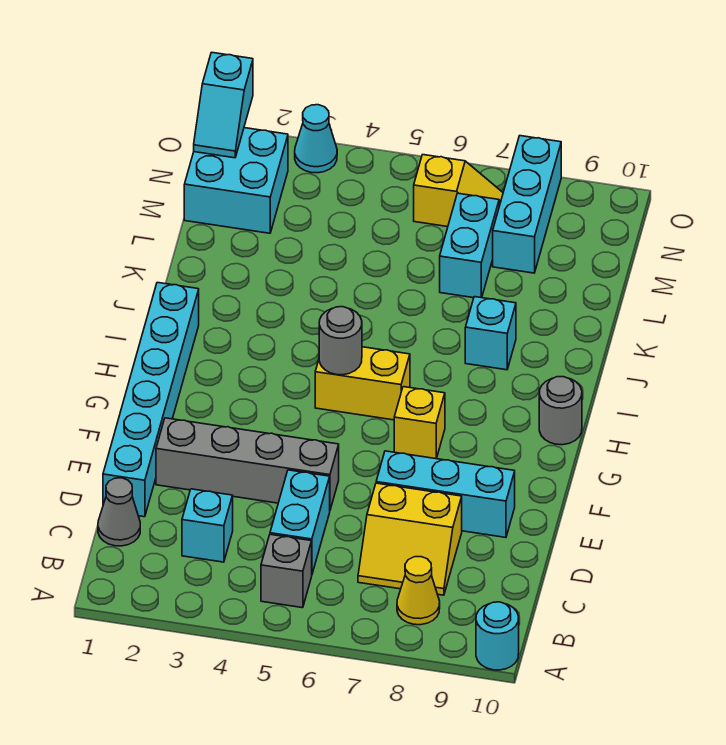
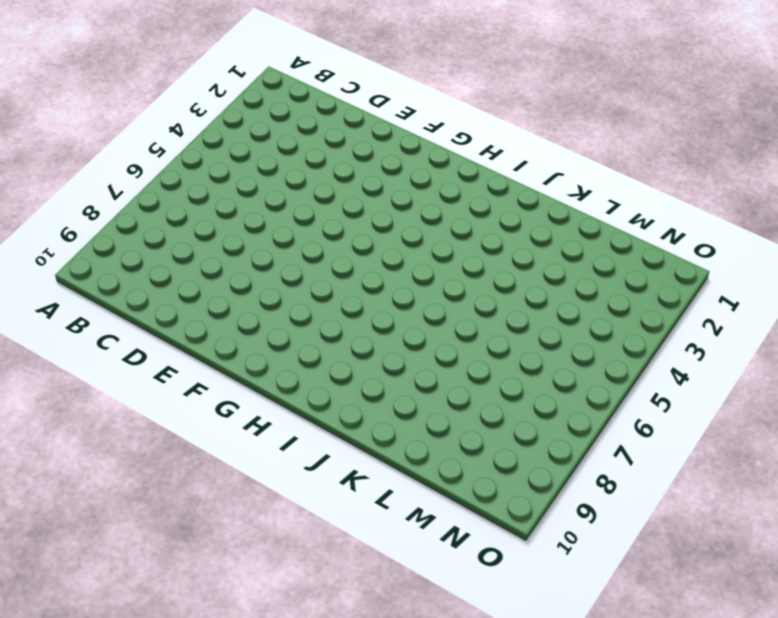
none -> cyan 1x1 round brick [476,602,519,670]
none -> grey 1x1 brick [261,534,312,608]
none -> yellow 1x1 cone [397,557,440,625]

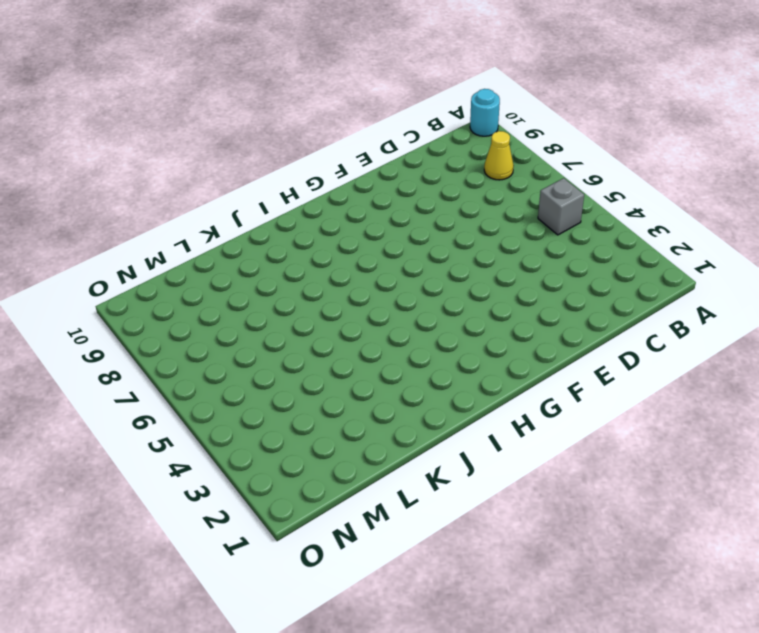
none -> grey 1x1 cone [98,478,140,546]
none -> cyan 1x1 brick [182,489,233,562]
none -> cyan 1x2 brick [270,470,330,574]

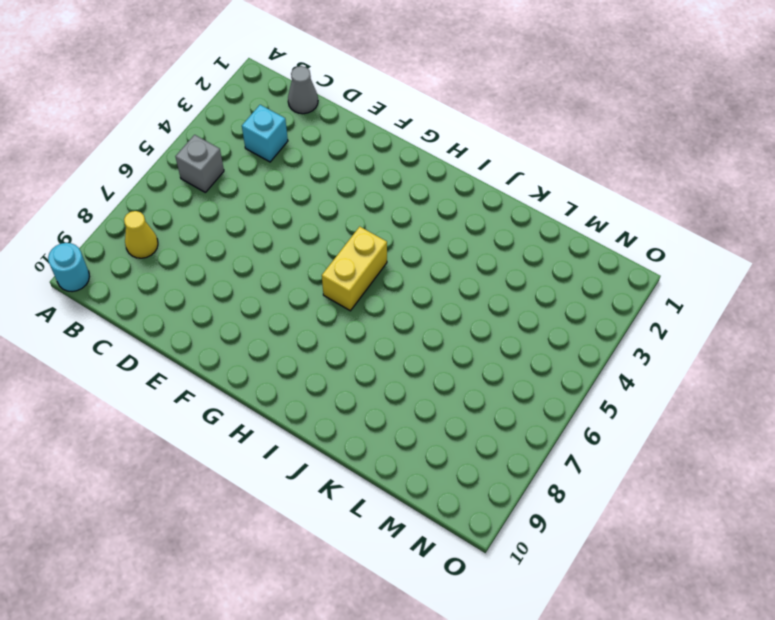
none -> cyan 1x2 brick [270,470,330,574]
none -> yellow 2x2 slope [358,483,462,595]
none -> cyan 1x6 brick [103,282,199,517]

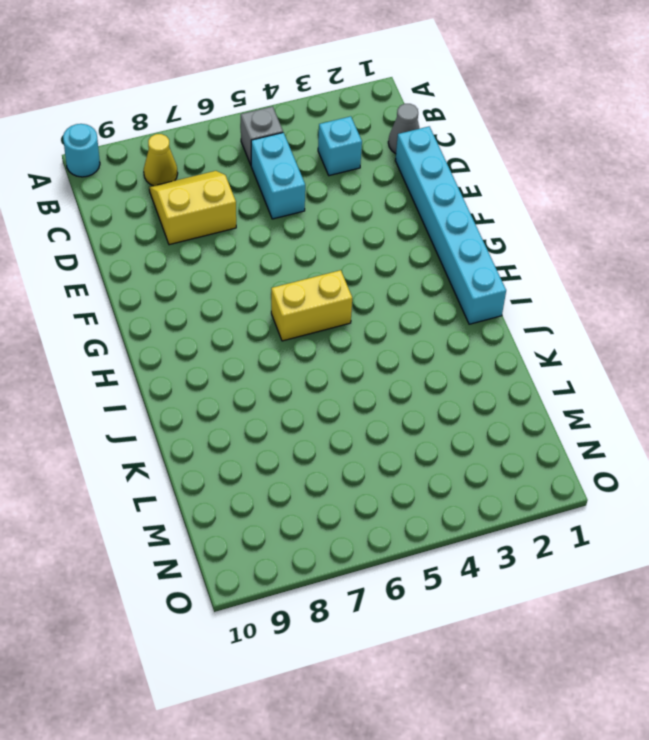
none -> grey 1x4 brick [156,418,339,510]
none -> cyan 1x3 brick [376,451,515,537]
none -> yellow 1x1 brick [394,387,445,459]

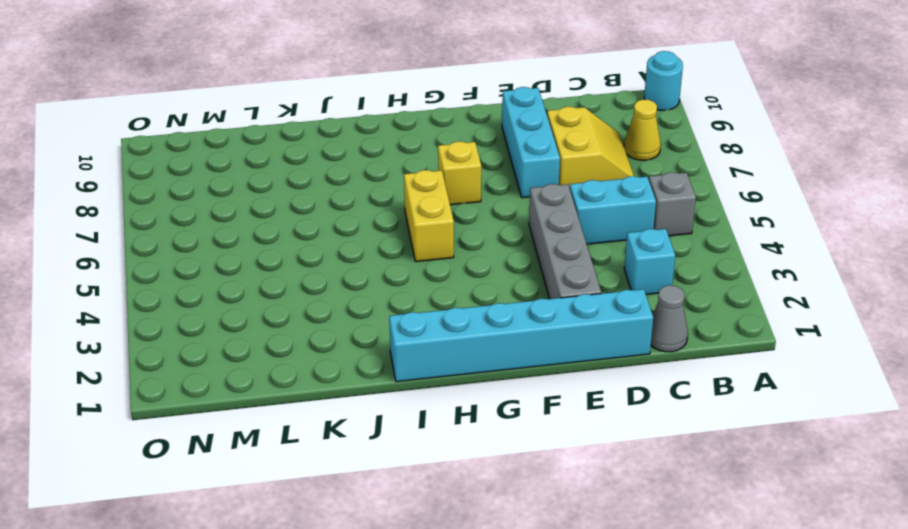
none -> grey 1x1 round brick [539,377,582,445]
none -> cyan 1x1 brick [465,297,516,370]
none -> cyan 1x2 brick [440,193,499,298]

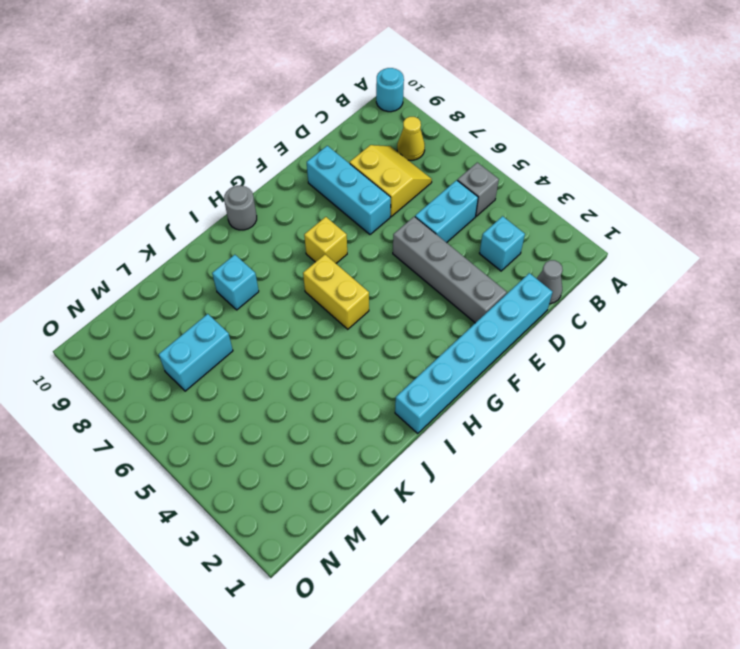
none -> cyan 2x2 brick [184,128,288,233]
none -> cyan 1x3 brick [493,136,561,273]
none -> yellow 1x2 slope [414,155,503,227]

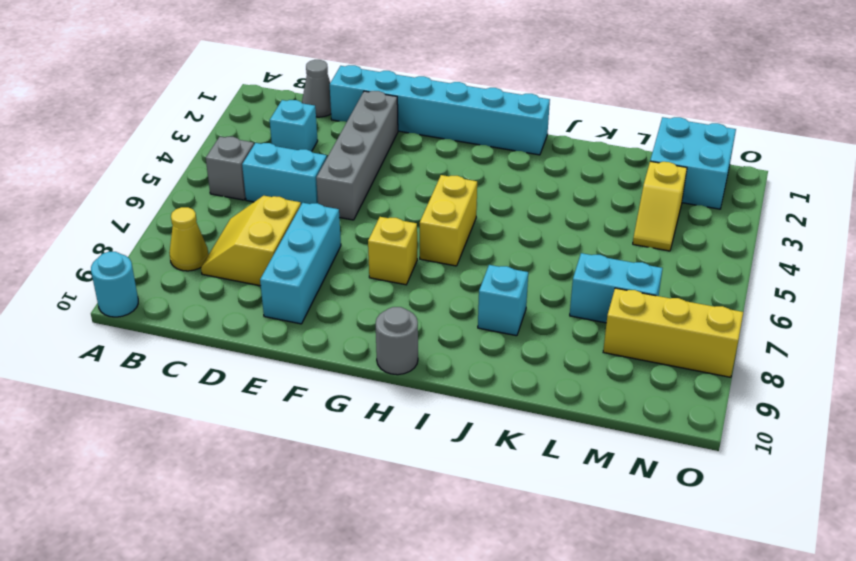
yellow 1x2 slope [633,161,687,251] -> yellow 1x2 slope moved to [414,155,503,227]
yellow 1x3 brick [603,288,743,377] -> cyan 1x3 brick [493,136,561,273]
none -> cyan 1x1 cone [295,105,337,173]
none -> grey 1x1 round brick [319,307,362,375]
none -> cyan 1x2 slope [194,52,253,158]

